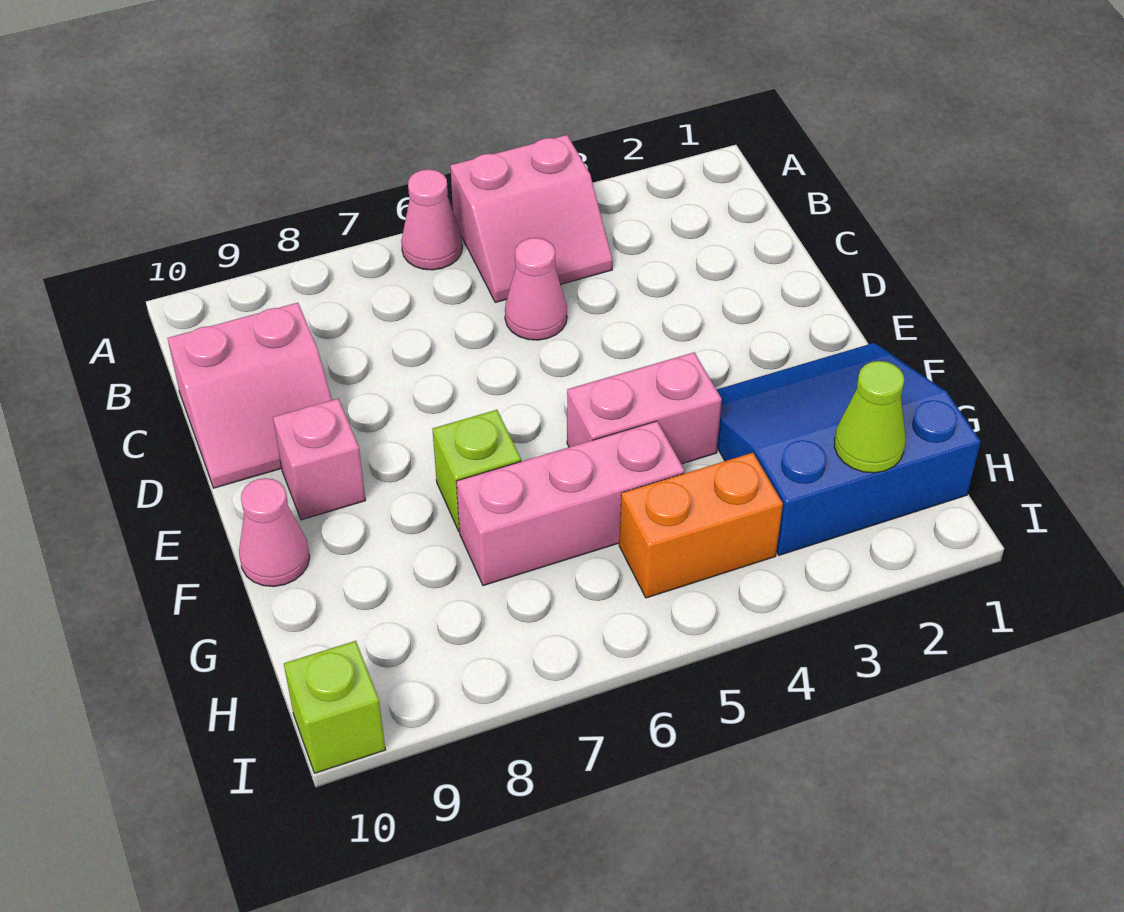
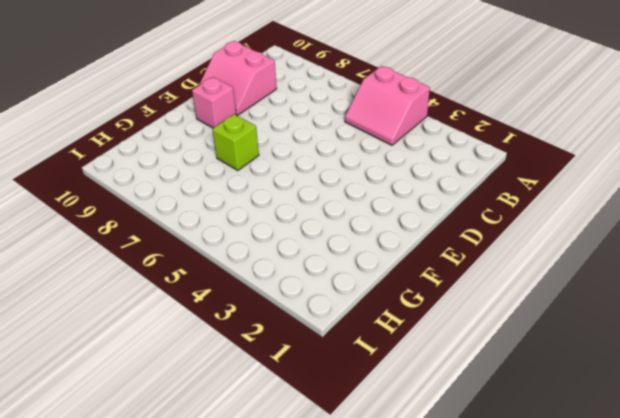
none -> pink 1x1 cone [401,169,462,270]
none -> pink 1x1 cone [505,238,567,340]
none -> blue 3x3 slope [717,343,981,555]

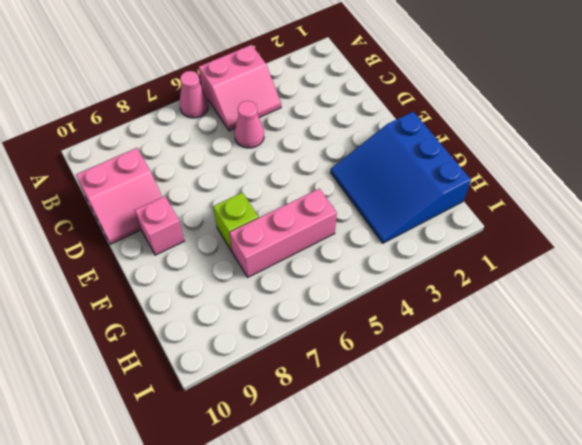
blue 3x3 slope [331,112,471,243] -> blue 3x3 slope turned to [717,343,981,555]
none -> pink 1x2 brick [567,352,722,464]
none -> pink 1x1 cone [239,478,310,586]
none -> orange 1x2 brick [619,453,783,598]

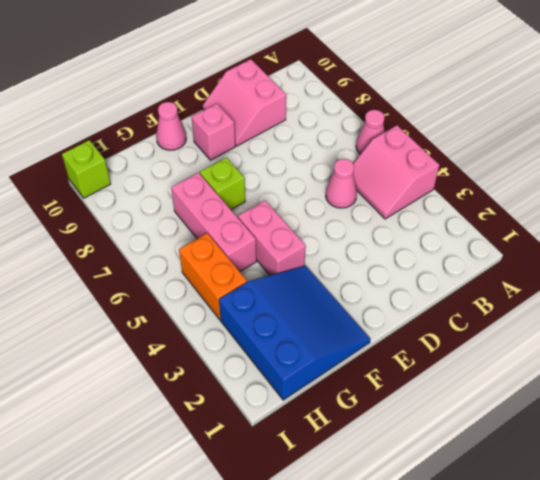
none -> lime 1x1 cone [834,361,905,473]

